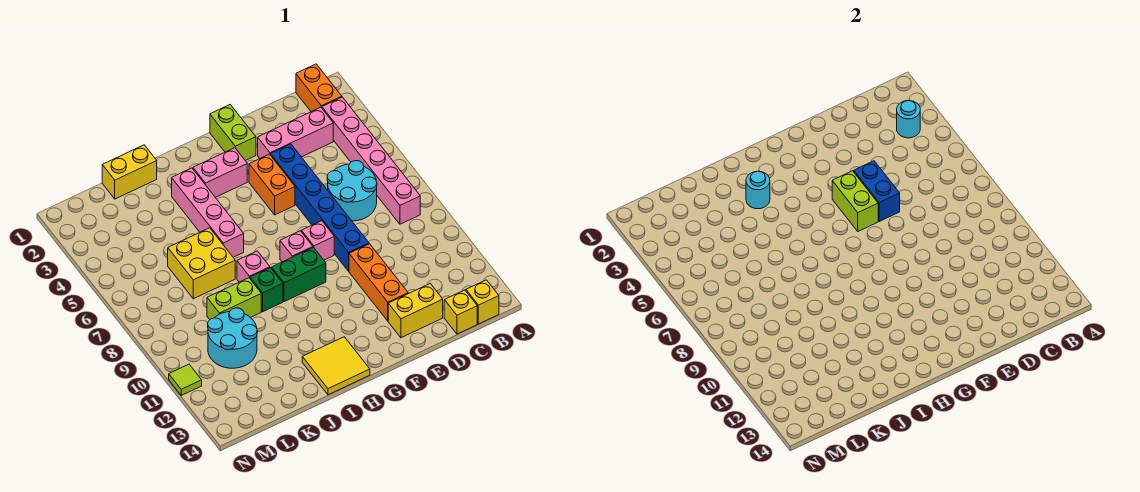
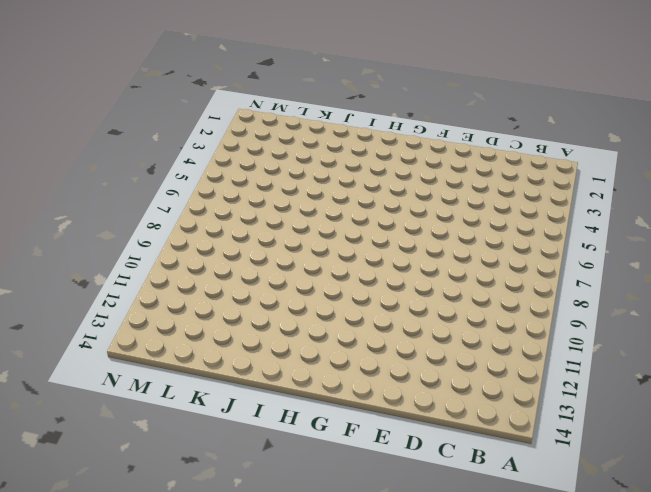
none -> orange 1x2 brick [296,64,342,112]
none -> pink 1x6 brick [322,97,420,224]
none -> yellow 1x1 brick [466,280,499,324]

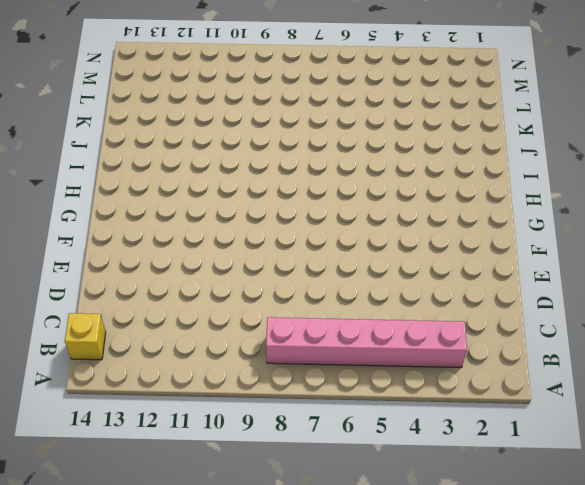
none -> orange 1x2 brick [296,64,342,112]
none -> pink 1x3 brick [258,107,333,159]
none -> cyan 2x2 round brick [327,161,377,221]

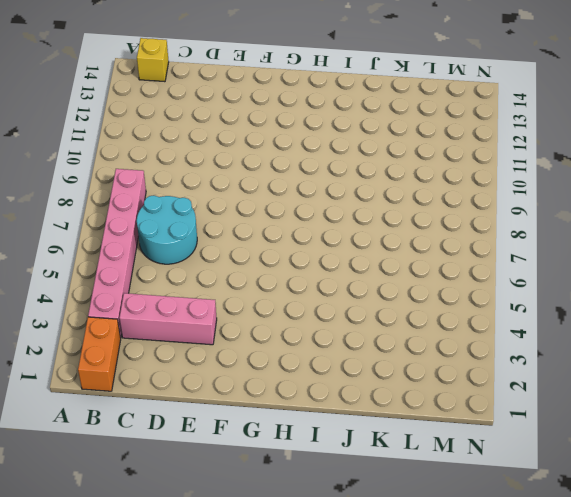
none -> yellow 1x1 brick [444,290,477,334]
none -> yellow 1x2 brick [388,284,443,338]
none -> blue 1x6 brick [271,144,369,271]

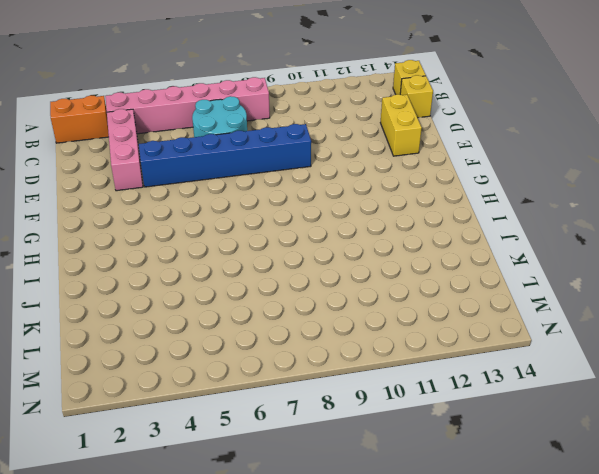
none -> orange 1x3 brick [349,244,408,321]
none -> lime 1x2 brick [210,105,256,161]
none -> orange 1x2 brick [249,154,295,215]

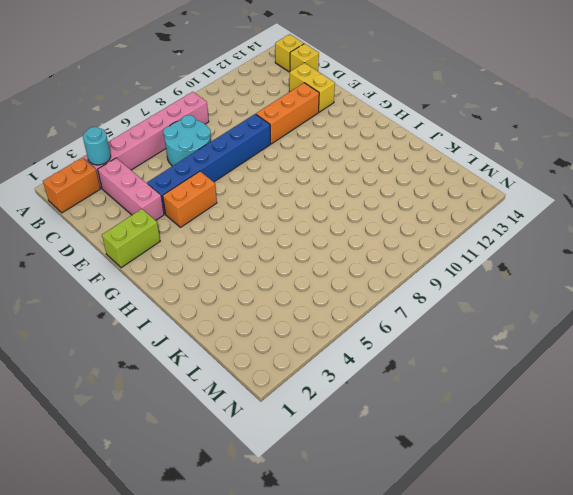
none -> pink 1x1 brick [301,221,334,260]
none -> pink 1x2 brick [193,148,247,197]
none -> pink 1x1 brick [280,231,313,262]

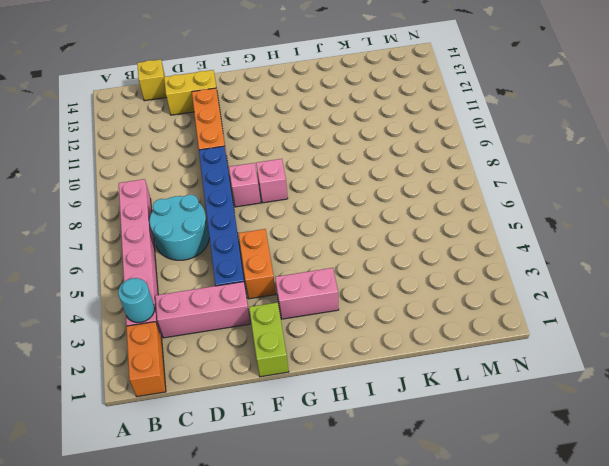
none -> yellow 1x1 brick [466,280,499,324]
none -> green 1x2 brick [272,247,326,302]
none -> yellow 2x2 tile [302,337,370,395]

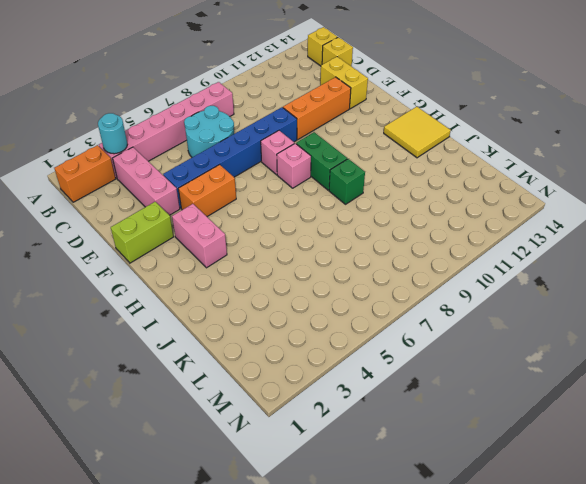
none -> pink 1x4 brick [172,168,244,257]
none -> pink 1x1 brick [237,251,270,282]
none -> yellow 1x2 brick [102,145,157,199]

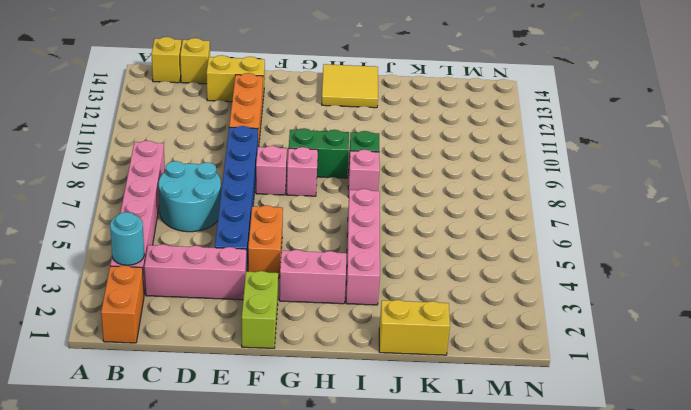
none -> yellow 2x2 brick [168,228,235,299]
none -> lime 1x2 brick [207,278,261,319]
none -> cyan 2x2 round brick [208,308,257,368]

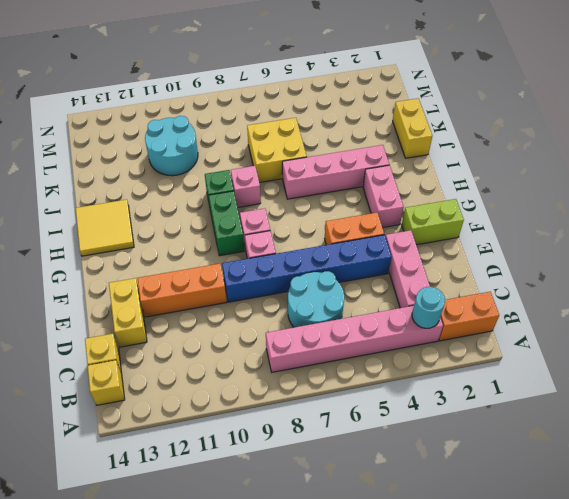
none -> lime 1x2 brick [207,278,261,319]
none -> lime 1x1 tile [169,364,202,395]
none -> blue 1x2 brick [854,161,900,221]

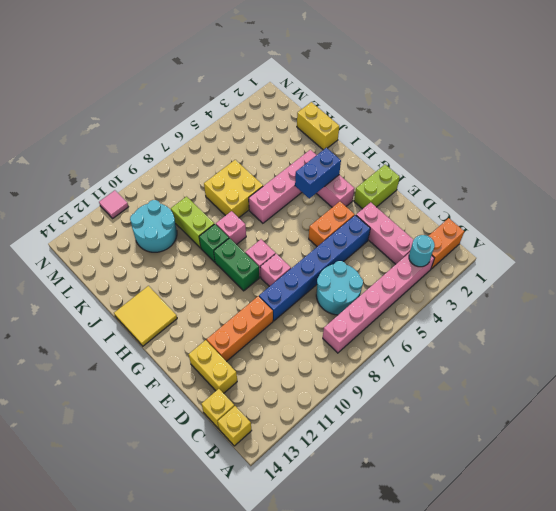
blue 1x2 brick [295,148,341,198] -> blue 1x2 brick moved to [854,161,900,221]
pink 1x1 tile [99,190,128,218] -> lime 1x1 tile [169,364,202,395]
none -> lime 1x2 brick [832,171,878,231]
none -> cyan 1x1 round brick [746,171,770,209]

